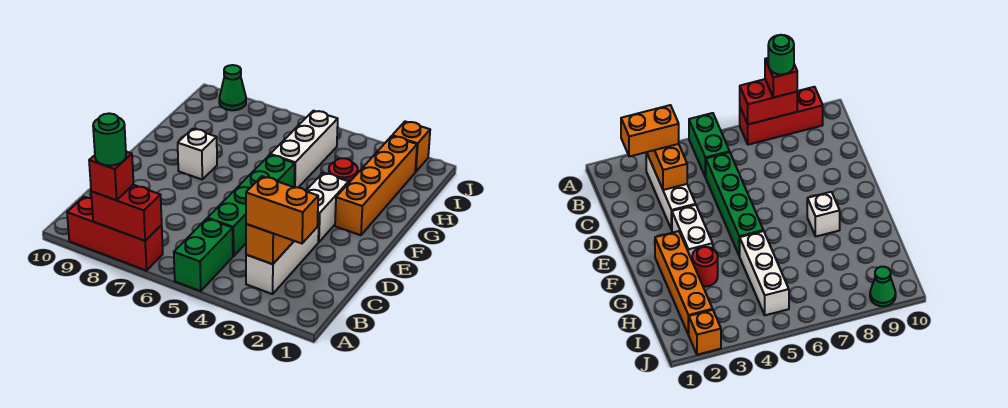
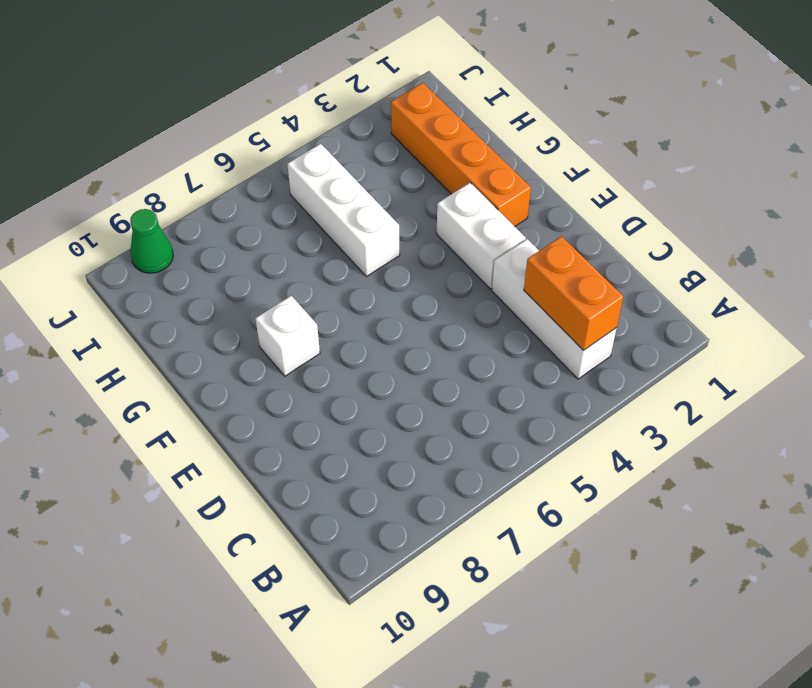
none -> green 1x2 brick [174,219,233,291]
none -> red 1x3 brick [67,197,163,271]
none -> green 1x4 brick [208,155,295,256]

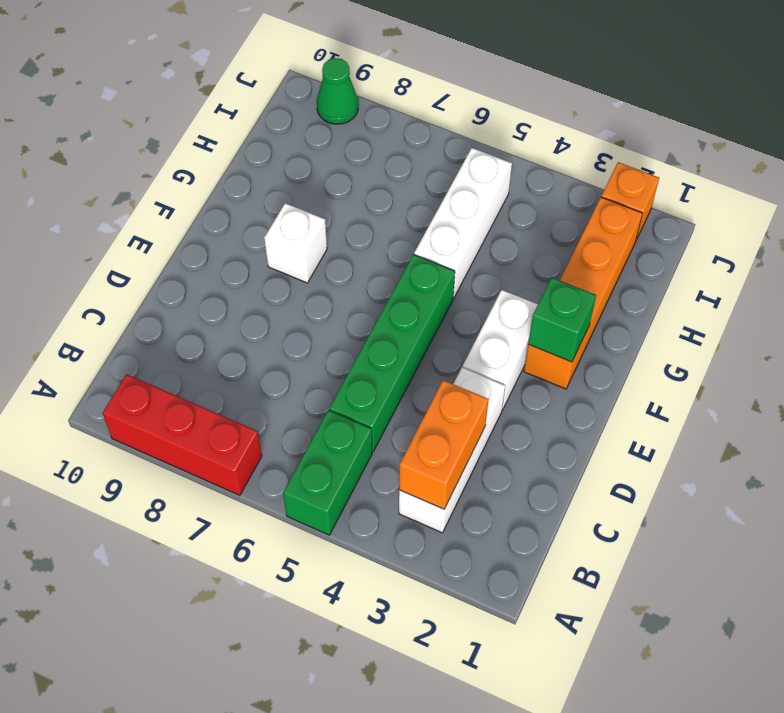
green 1x1 brick [528,277,596,362] -> none
none -> red 1x1 round brick [329,158,358,182]
none -> red 1x2 brick [91,185,162,241]
none -> red 1x1 brick [89,152,134,200]

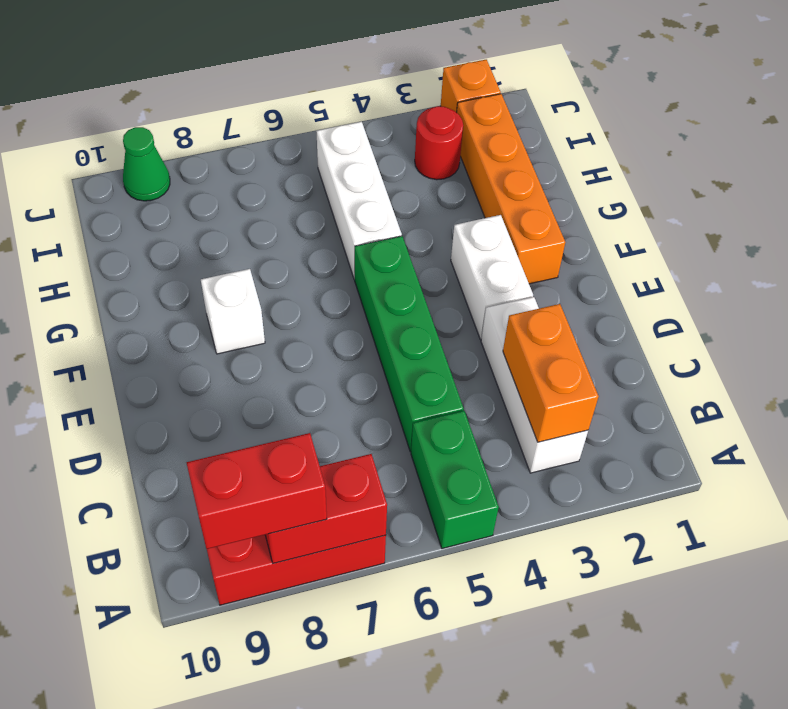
red 1x2 brick [187,433,327,549] -> red 1x1 brick [89,152,134,200]
red 1x1 round brick [415,106,463,180] -> red 1x1 round brick moved to [329,158,358,182]
none -> orange 1x2 brick [246,176,318,244]
none -> green 1x1 round brick [93,113,126,166]

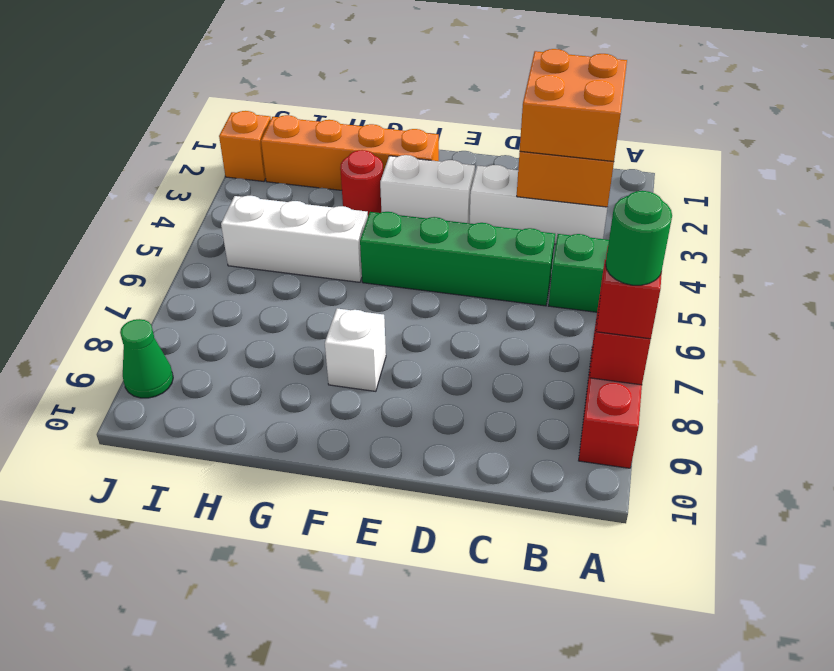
orange 2x2 brick [520,49,627,161] -> orange 1x2 brick [246,176,318,244]

